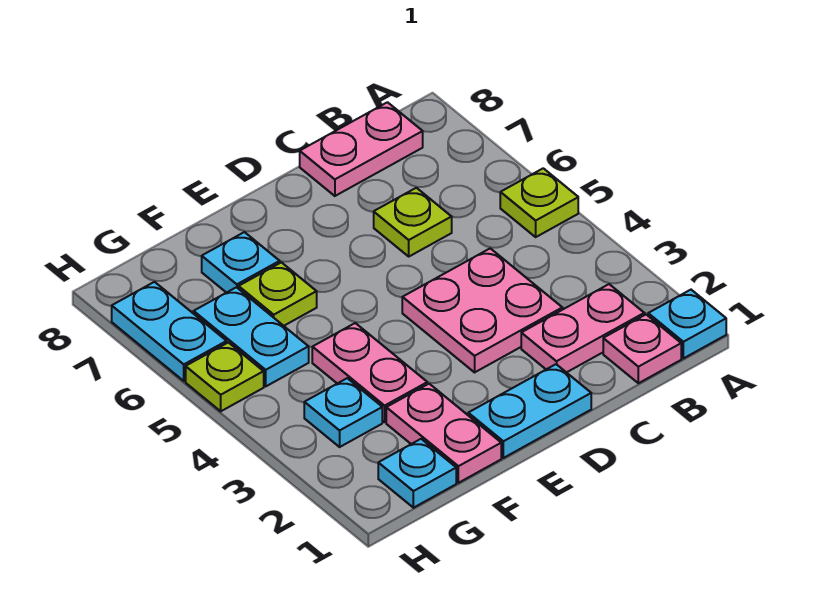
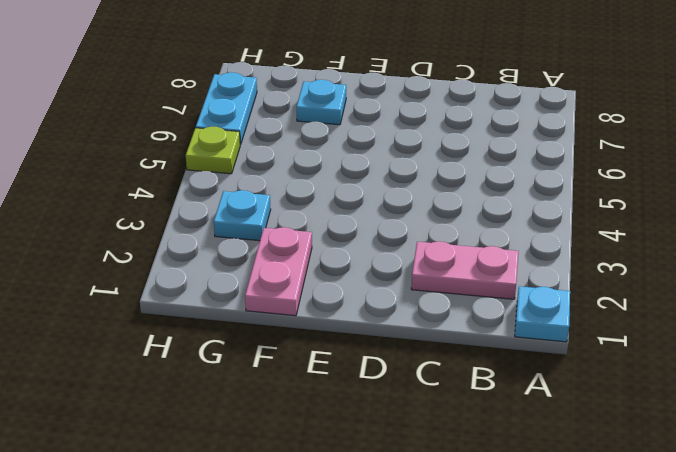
none -> lime 1x1 plate [500,168,578,237]
none -> pink 1x1 plate [603,315,681,383]
none -> pink 1x2 plate [300,102,423,196]

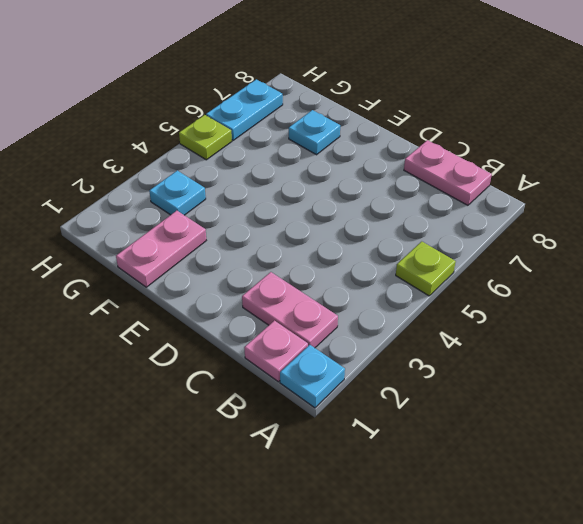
none -> pink 2x2 plate [402,248,562,372]
none -> lime 1x1 plate [374,188,452,256]
none -> cyan 1x2 plate [468,364,591,458]

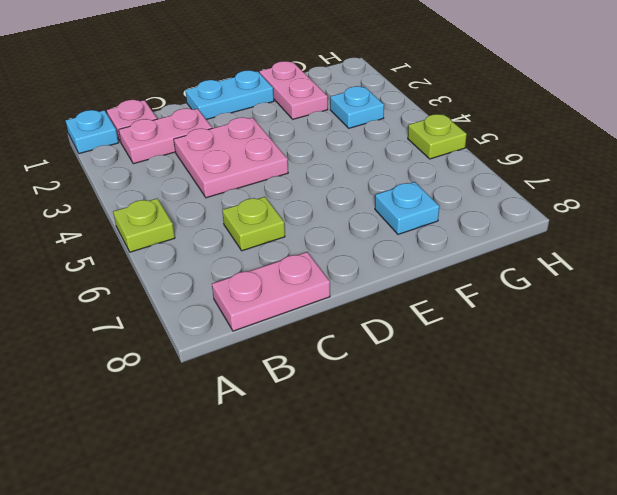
none -> pink 1x2 plate [312,323,427,422]
none -> lime 1x1 plate [239,262,317,326]
none -> cyan 1x1 plate [378,439,456,508]

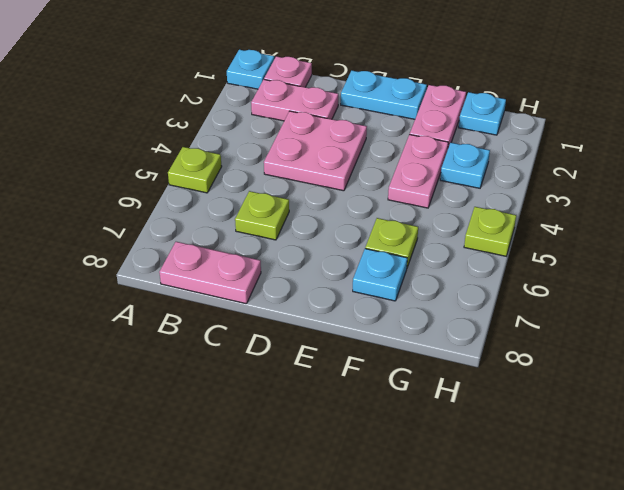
none -> cyan 1x2 plate [194,287,309,386]
none -> cyan 1x2 plate [112,282,227,381]

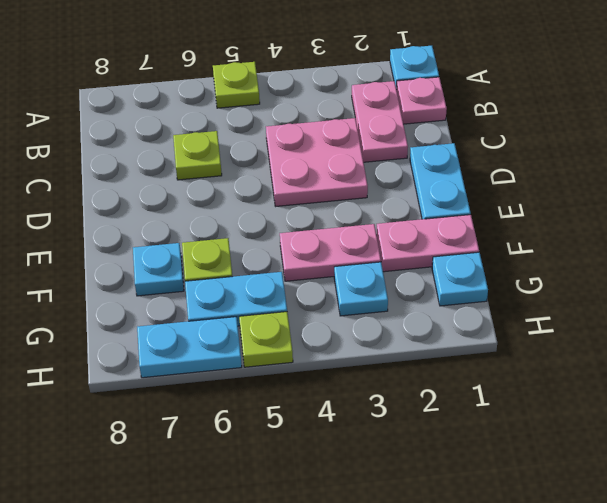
none -> pink 1x2 plate [300,102,423,196]

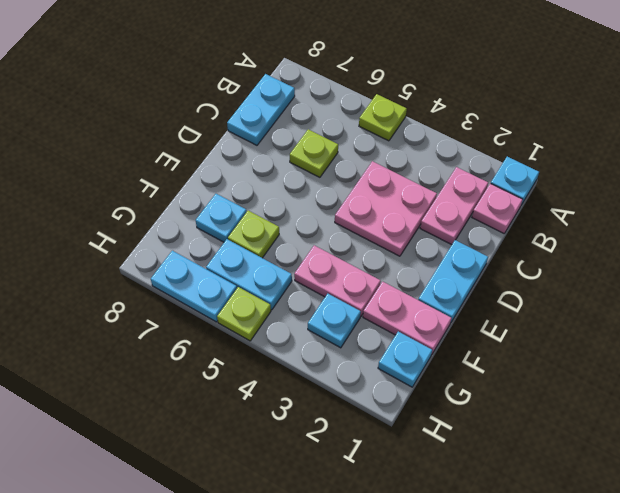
cyan 1x2 plate [227,74,295,145] -> pink 1x2 plate [300,102,423,196]

